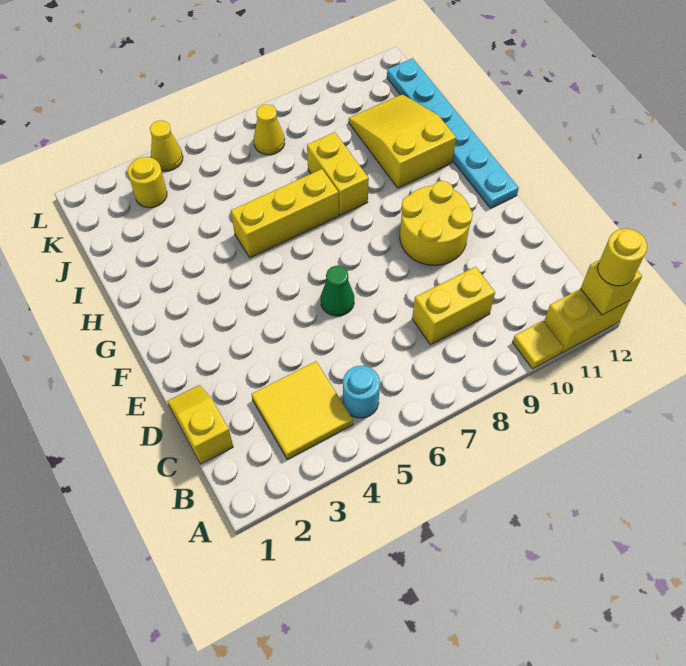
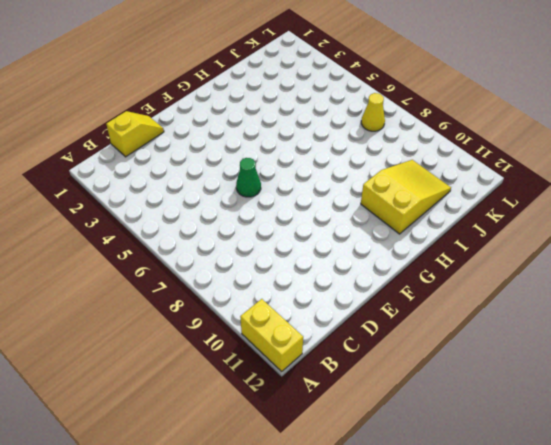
none -> yellow 1x1 tile [513,321,564,369]
none -> yellow 2x2 tile [252,361,353,459]
none -> cyan 1x1 round brick [343,366,380,418]

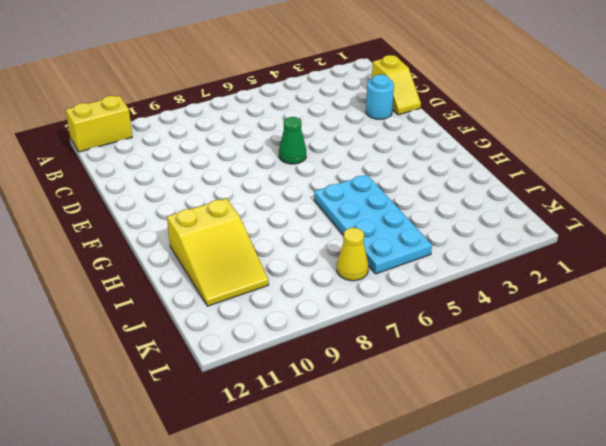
cyan 1x1 round brick [366,75,394,119] -> cyan 1x1 round brick moved to [343,366,380,418]
cyan 2x4 plate [314,175,432,274] -> yellow 1x3 brick [231,169,339,258]
none -> yellow 1x1 tile [513,321,564,369]
none -> yellow 2x2 tile [252,361,353,459]
none -> yellow 1x2 brick [412,267,495,345]

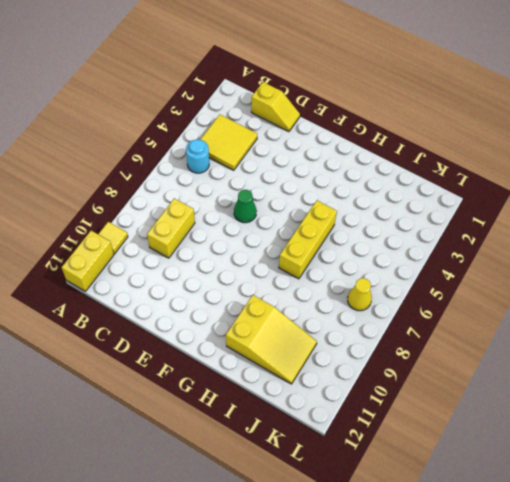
none -> yellow 2x2 round brick [400,181,473,265]
none -> cyan 1x6 plate [387,58,519,208]
none -> yellow 1x2 brick [307,132,369,215]

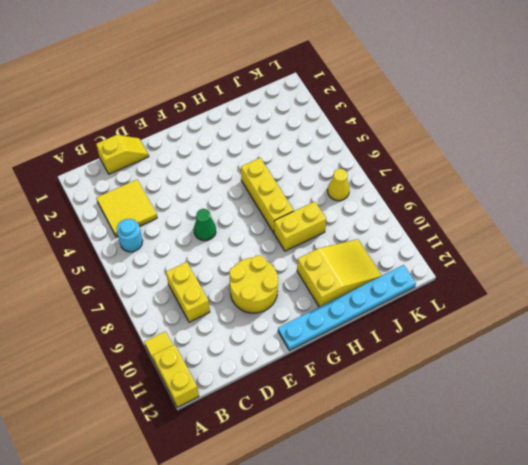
none -> yellow 1x1 round brick [128,157,167,208]
none -> yellow 1x1 cone [150,121,183,171]
none -> yellow 1x1 brick [580,260,642,315]

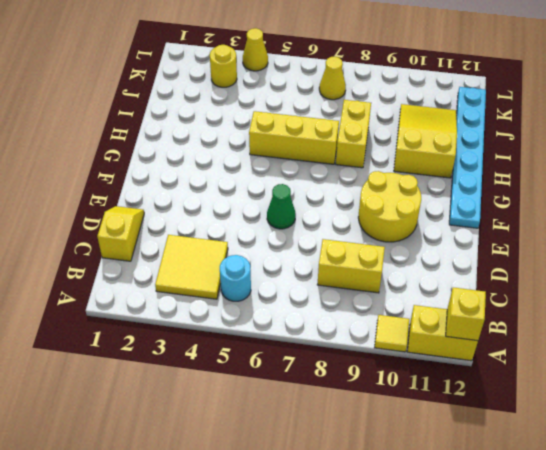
none -> yellow 1x1 round brick [598,228,647,286]

